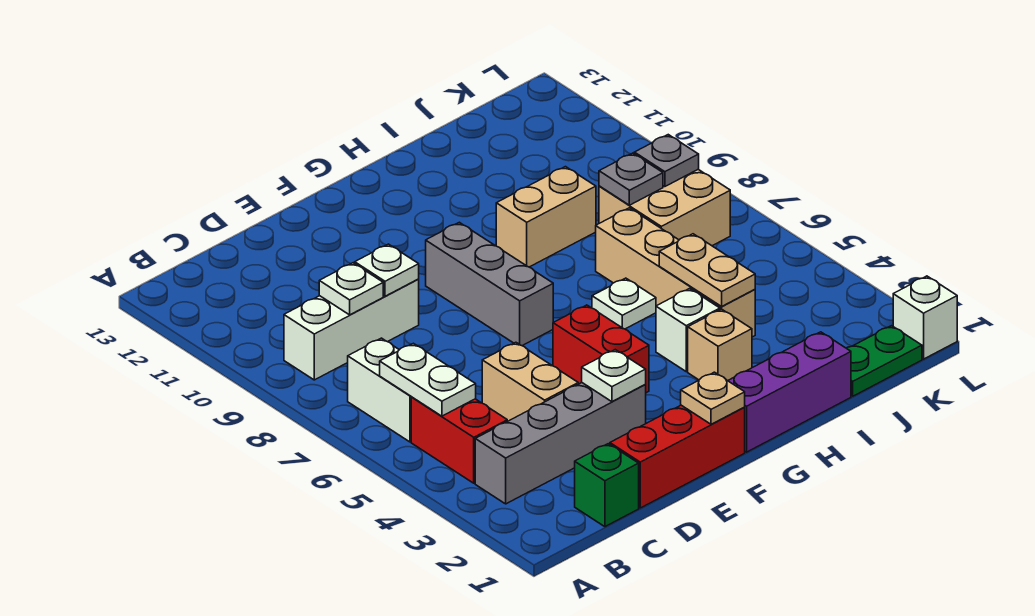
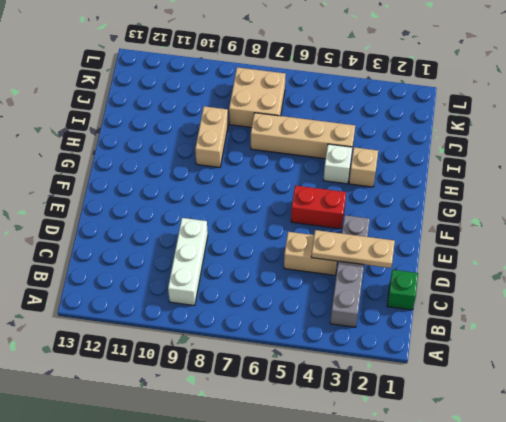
tan 1x3 plate [311,230,395,268] -> none
none -> red 1x2 brick [411,397,507,483]
none -> white 1x2 brick [348,338,411,442]
none -> red 1x3 brick [610,405,745,508]

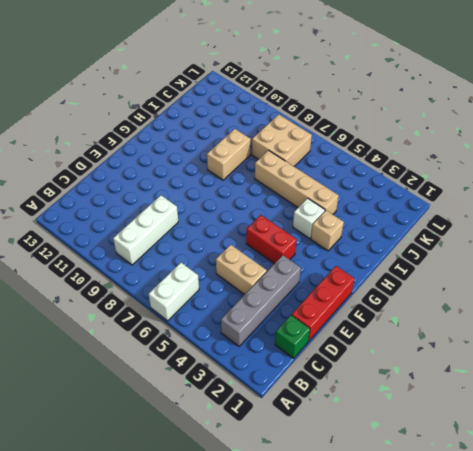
white 1x2 brick [149,263,199,321] -> white 1x2 brick turned to [348,338,411,442]
none -> red 1x2 brick [411,397,507,483]
none -> grey 1x3 brick [426,222,553,346]
none -> purple 1x3 brick [728,332,851,452]

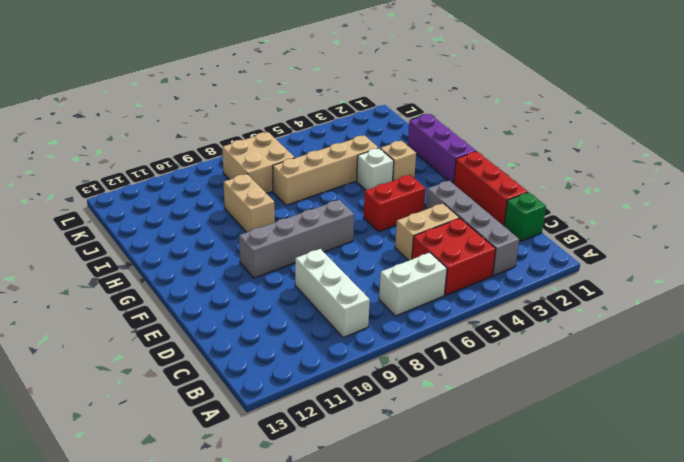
red 2x2 brick [412,218,496,295] -> red 1x2 brick [411,397,507,483]
grey 1x4 brick [239,200,354,278] -> grey 1x3 brick [426,222,553,346]
none -> white 1x1 plate [592,278,656,329]
none -> green 1x2 plate [847,326,922,396]
none -> white 1x1 brick [893,276,957,359]

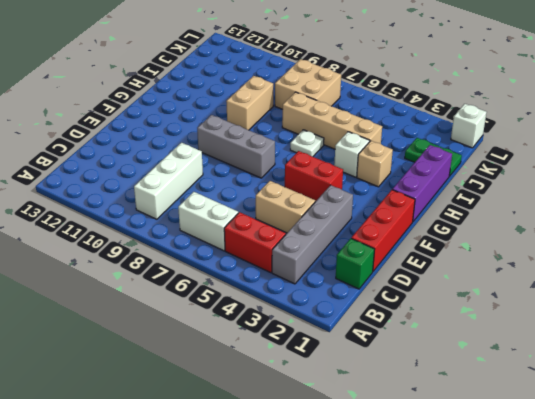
green 1x2 plate [405,138,462,176] -> green 1x2 plate turned to [847,326,922,396]
none -> white 1x2 plate [380,343,476,416]
none -> white 1x1 plate [319,263,383,315]
none -> white 1x1 plate [355,244,419,296]

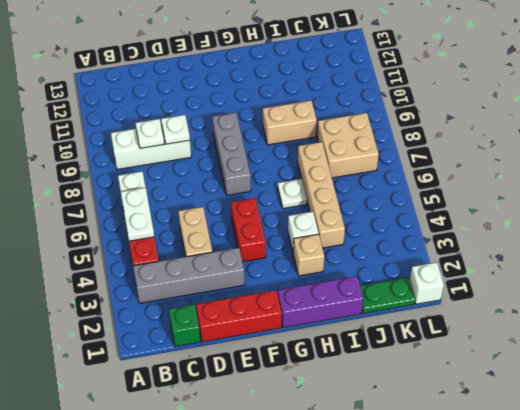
none -> white 1x1 plate [582,350,646,402]
none -> tan 1x1 plate [681,372,745,425]
none -> tan 1x2 plate [659,234,755,306]

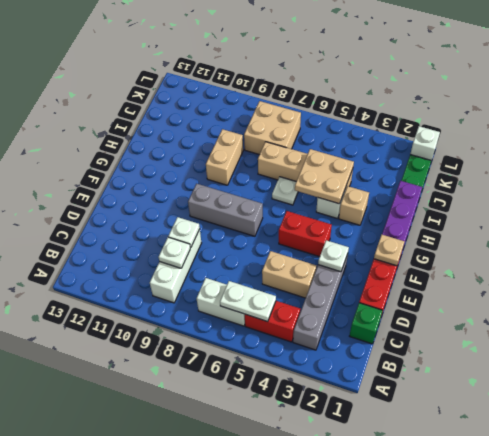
tan 2x2 plate [295,149,354,204] -> tan 1x2 plate [659,234,755,306]
none -> grey 1x1 plate [599,153,663,205]
none -> grey 1x1 plate [634,135,699,187]

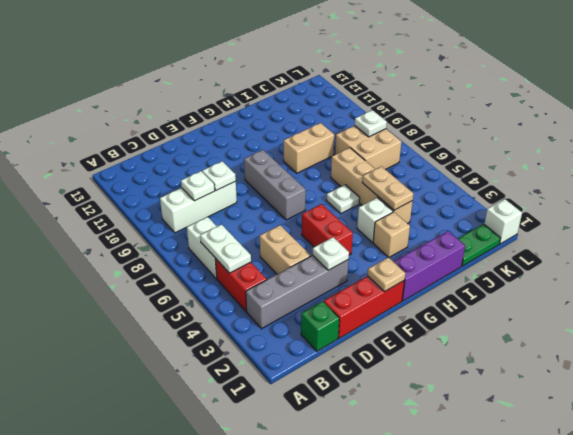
white 1x1 plate [355,110,387,137] -> grey 1x1 plate [634,135,699,187]
none -> grey 1x1 plate [599,153,663,205]

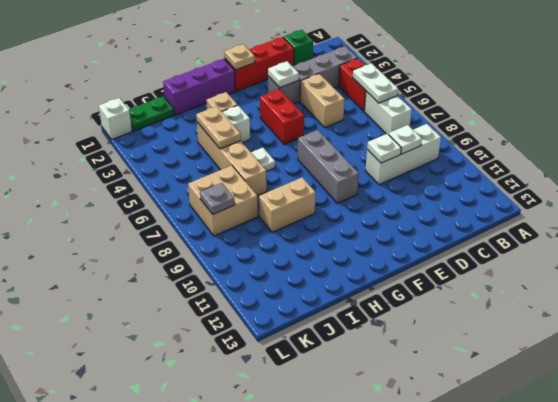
none -> grey 1x1 plate [599,153,663,205]

